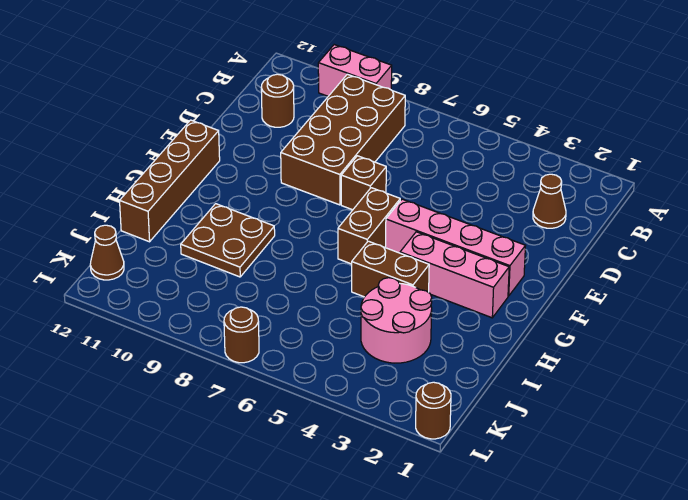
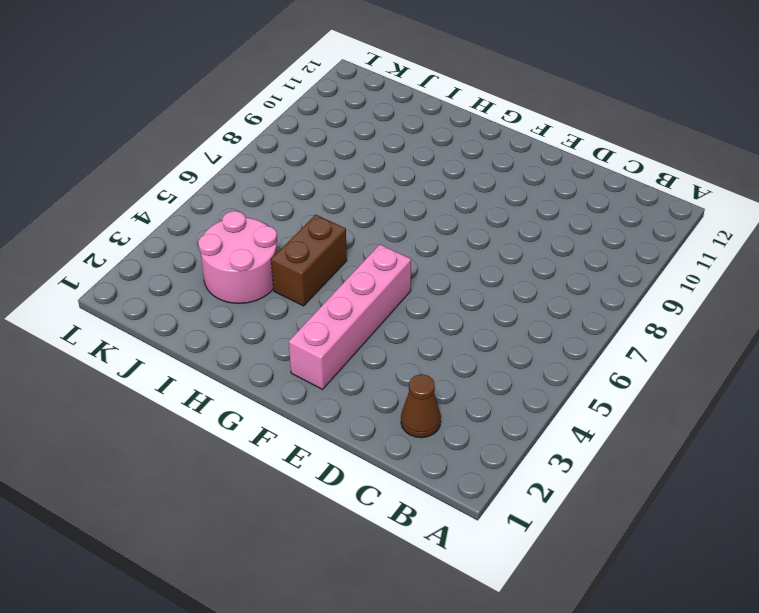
none -> pink 1x2 brick [318,45,392,96]
none -> brown 2x4 brick [281,74,405,205]
none -> brown 1x1 round brick [261,74,294,127]

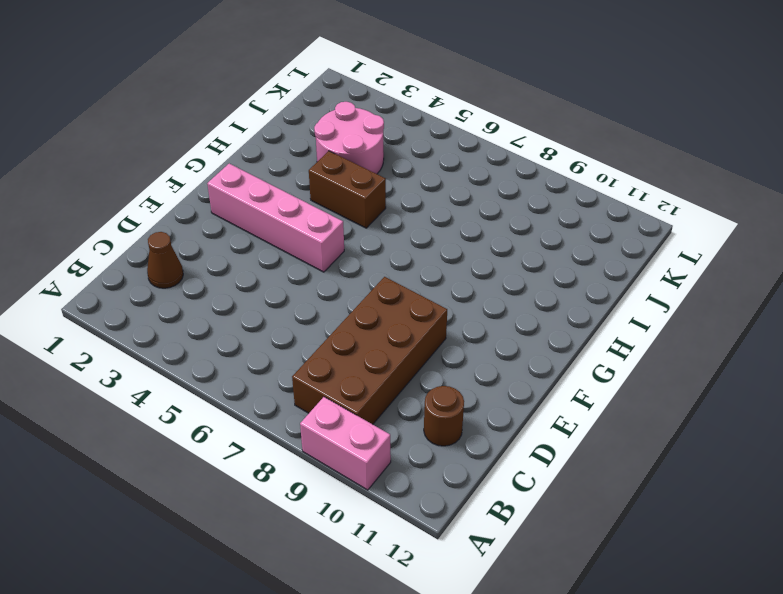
none -> brown 1x1 brick [341,156,386,210]
none -> brown 1x2 brick [338,188,400,264]
none -> brown 1x4 brick [120,120,220,242]

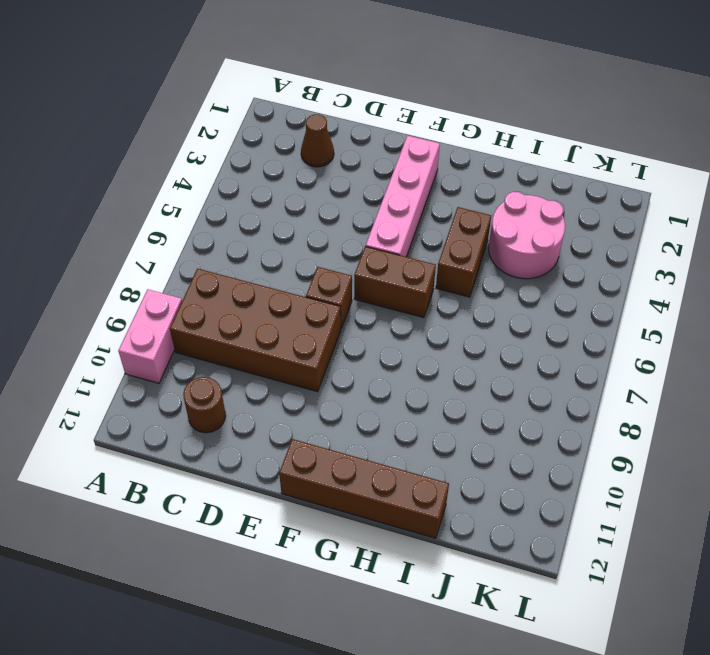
none -> pink 1x3 brick [400,232,509,318]
none -> brown 2x2 plate [181,204,275,277]
none -> brown 1x1 cone [90,225,124,280]

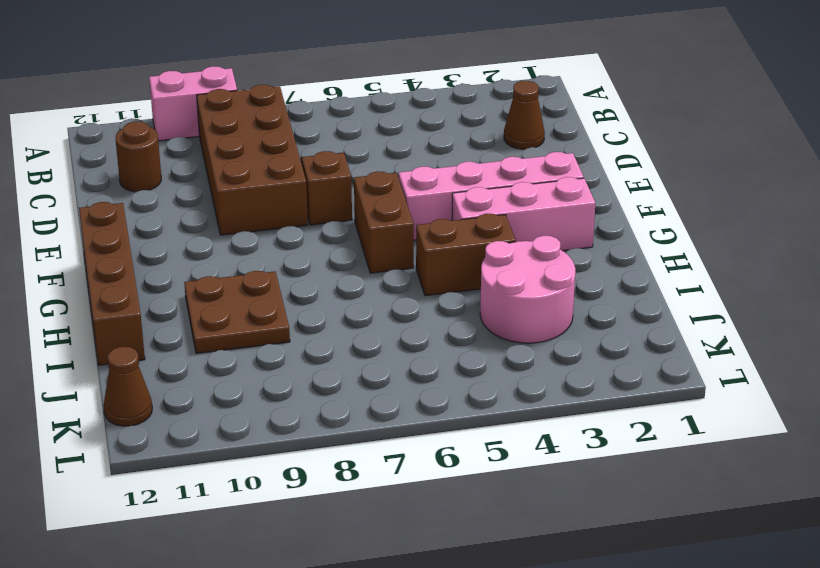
none -> brown 1x1 round brick [416,382,451,439]
none -> brown 1x1 round brick [224,307,259,363]

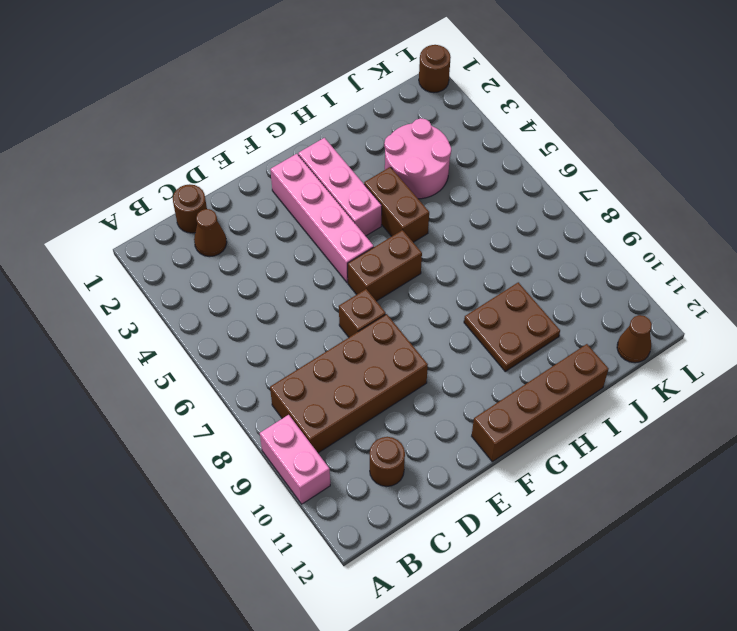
brown 1x1 round brick [173,184,207,233] -> brown 1x1 round brick moved to [224,307,259,363]

